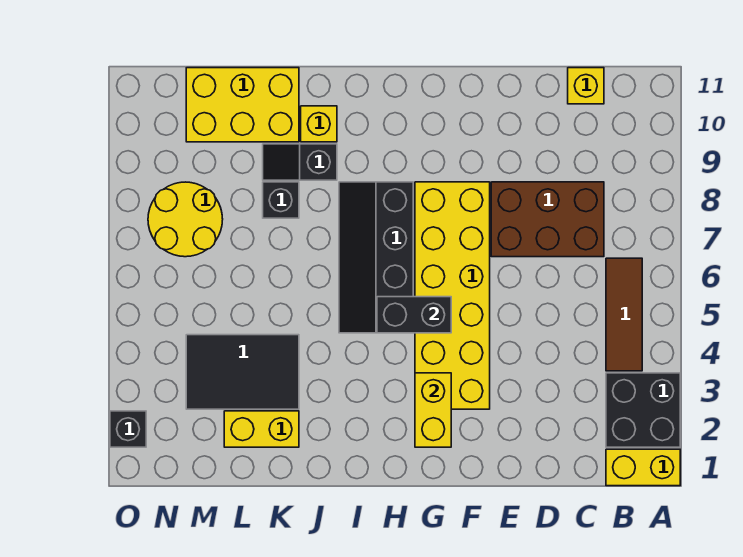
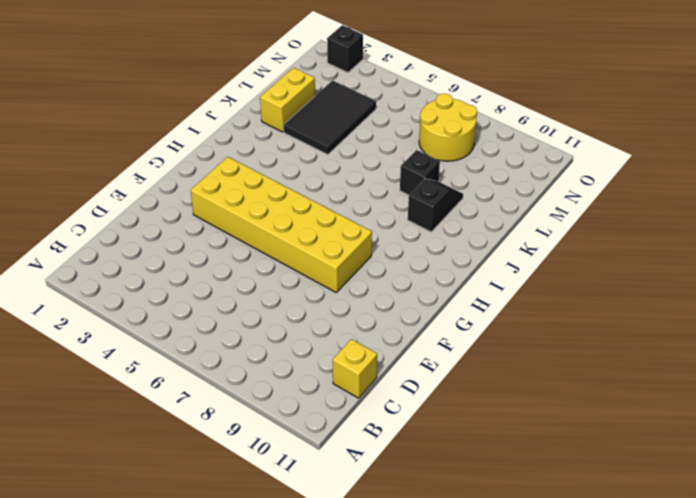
none -> yellow 1x2 brick [606,449,680,486]
none -> black 2x2 brick [606,373,680,447]
none -> brown 1x3 tile [606,258,642,371]

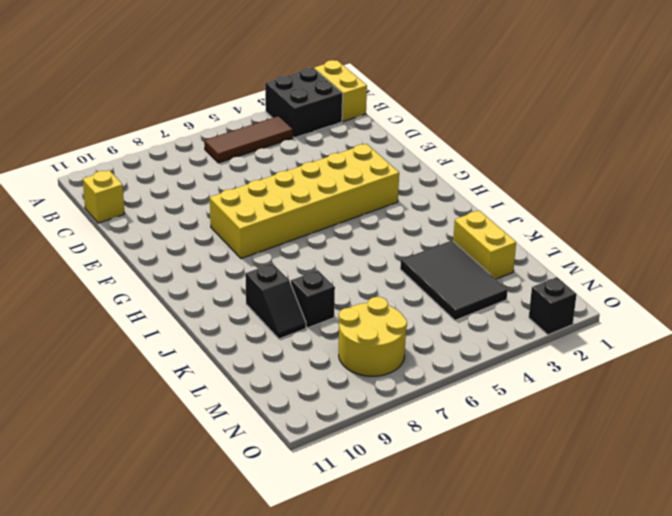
none -> brown 2x3 brick [491,182,604,257]
none -> black 2x4 slope [339,182,413,333]
none -> yellow 1x1 brick [301,106,337,142]

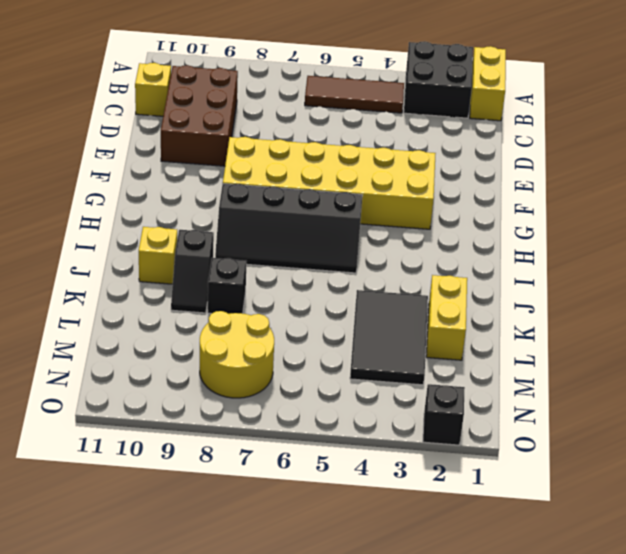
brown 2x3 brick [161,65,238,166] -> brown 2x3 brick moved to [491,182,604,257]
none -> yellow 2x3 brick [186,68,299,142]
none -> yellow 1x2 brick [415,373,451,447]
none -> black 1x2 brick [377,297,451,333]

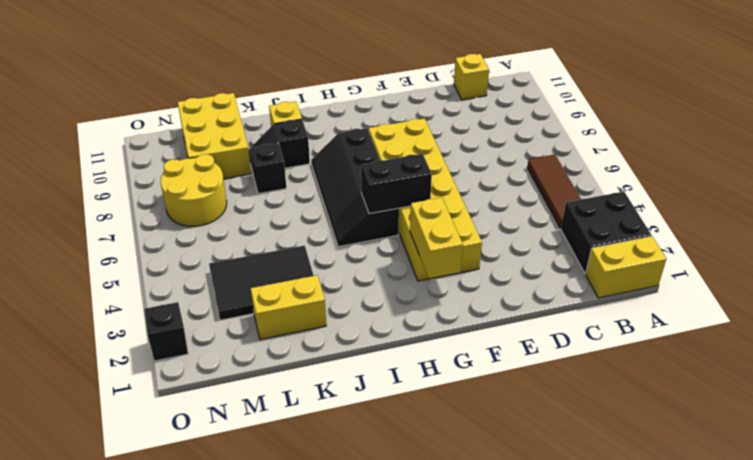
yellow 2x3 brick [178,93,251,179] -> yellow 2x3 brick turned to [186,68,299,142]
none -> brown 2x3 brick [491,182,604,257]

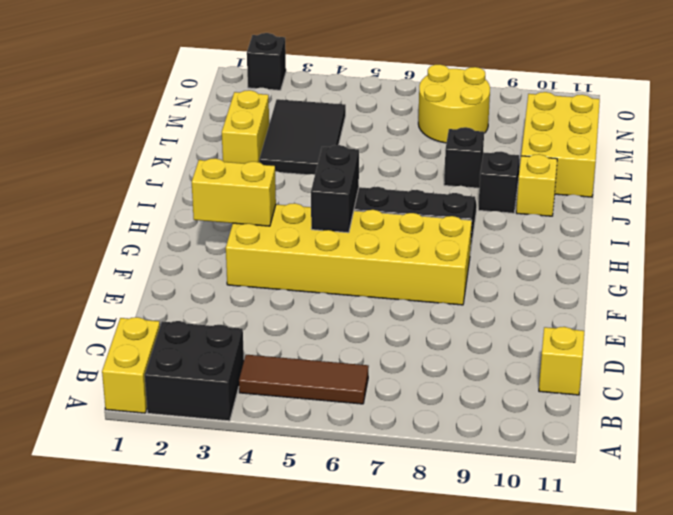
none -> brown 2x3 brick [491,182,604,257]

